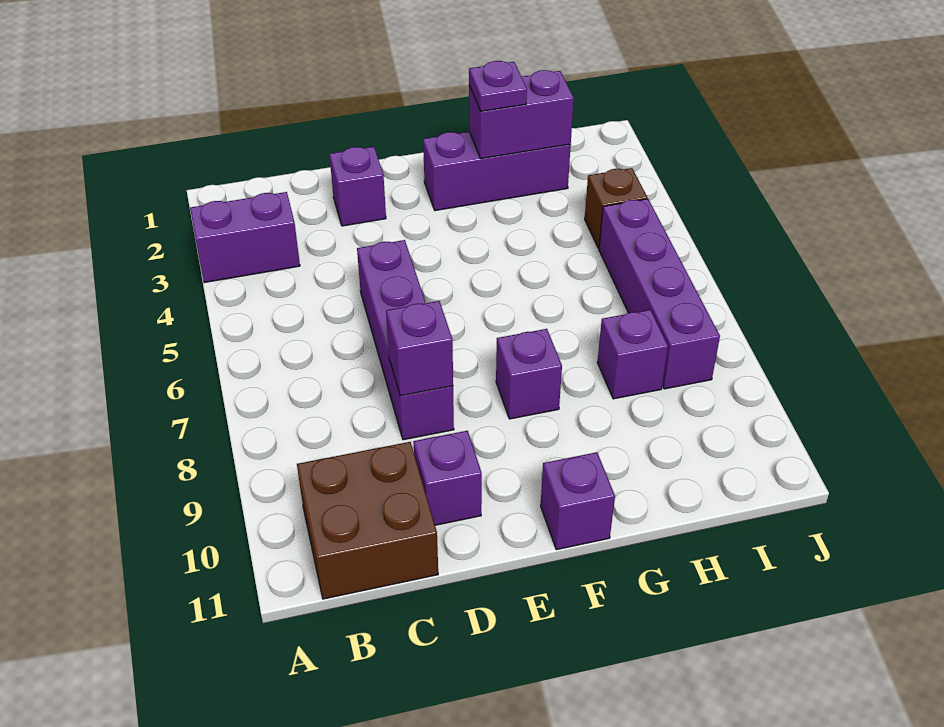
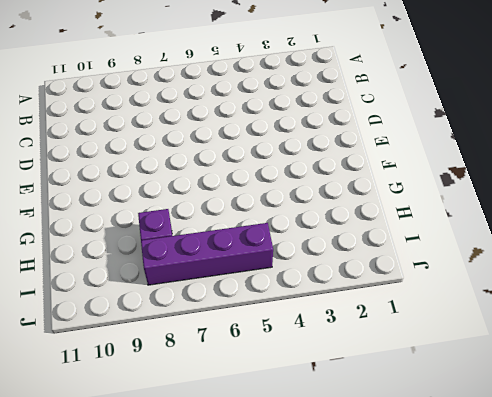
none -> purple 1x2 brick [190,192,300,283]
none -> brown 2x2 brick [297,442,438,599]
none -> purple 1x1 brick [329,147,386,226]

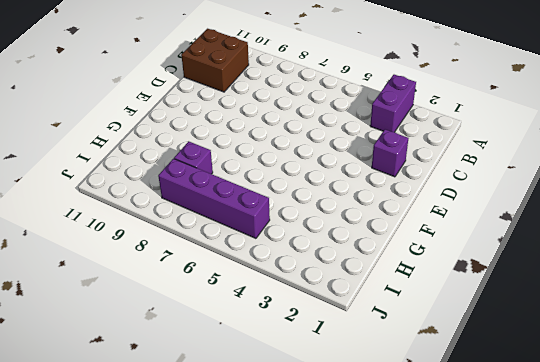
none -> purple 1x4 brick [357,240,454,440]
none -> purple 1x1 brick [413,431,482,525]
none -> purple 1x3 brick [423,132,571,211]

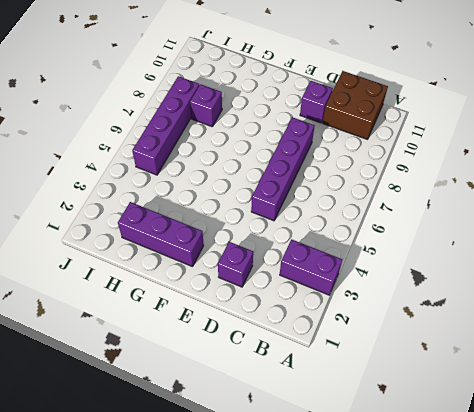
none -> purple 1x1 brick [496,329,562,419]
none -> purple 1x1 brick [541,452,615,550]
none -> brown 1x1 brick [585,168,647,249]

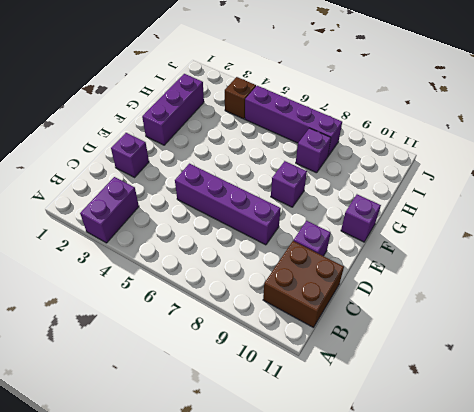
none -> purple 1x1 brick [386,301,453,396]
none -> purple 1x2 brick [469,70,574,159]
none -> purple 1x1 plate [469,61,527,111]

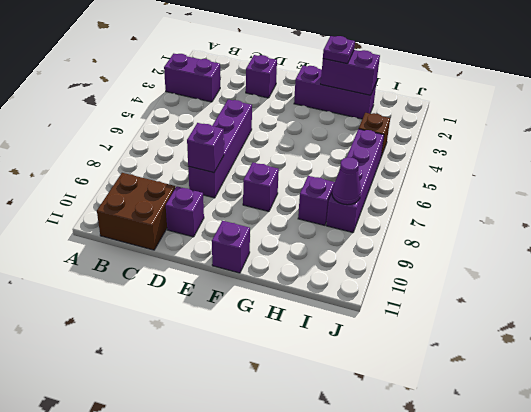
purple 1x1 cone [332,157,361,205] -> none

